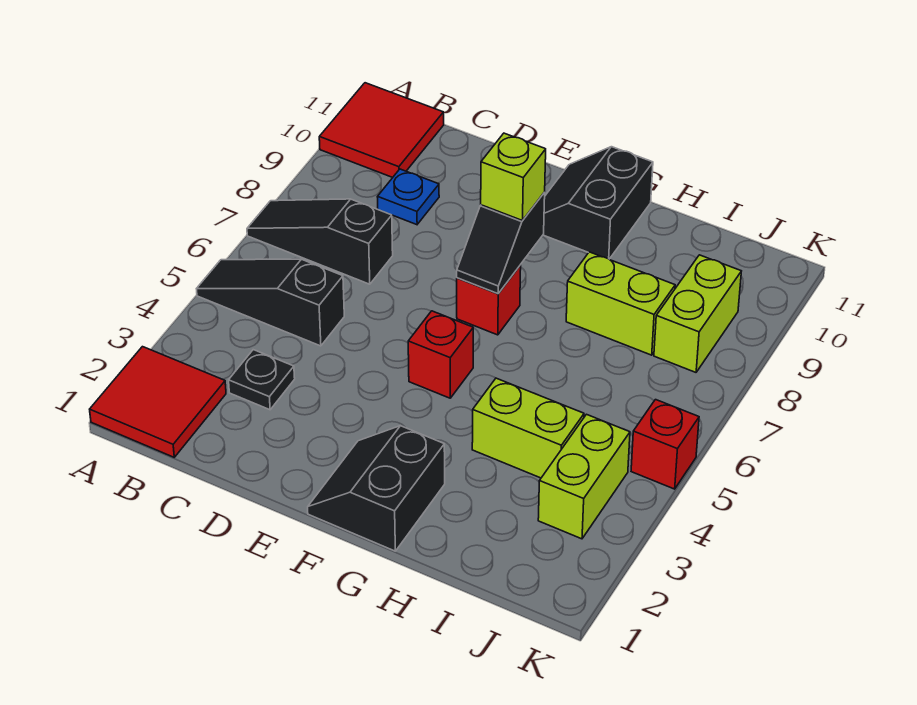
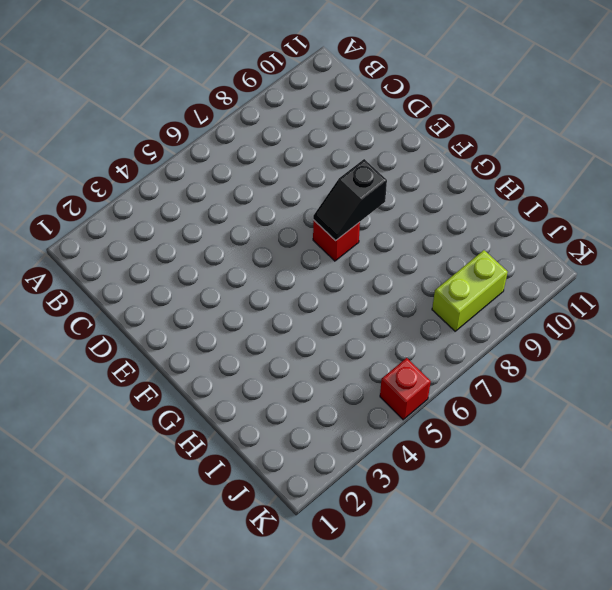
none -> red 2x2 tile [90,347,226,457]
none -> black 1x3 slope [197,259,344,346]
none -> black 1x3 slope [247,199,393,284]

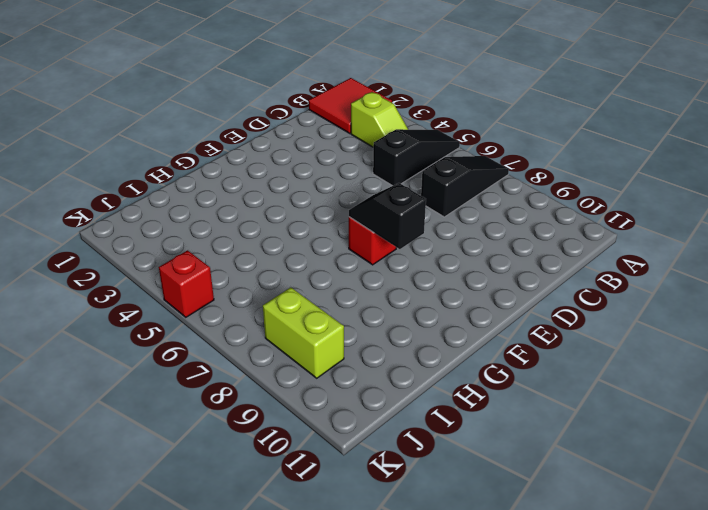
lime 1x2 slope [351,92,408,147] -> none
none -> red 2x2 tile [319,83,444,177]
none -> black 1x1 plate [229,350,295,410]
none -> blue 1x1 plate [377,169,439,225]

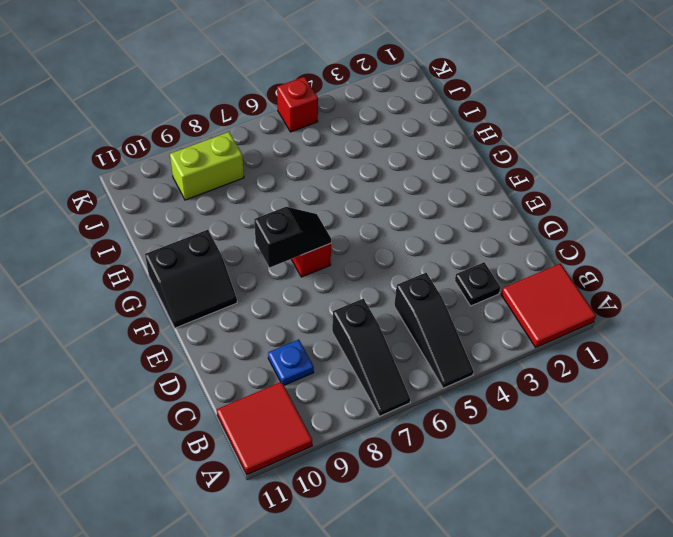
none -> black 2x2 slope [308,426,445,551]
none -> red 1x1 brick [408,311,473,398]
none -> lime 1x2 brick [472,378,584,478]

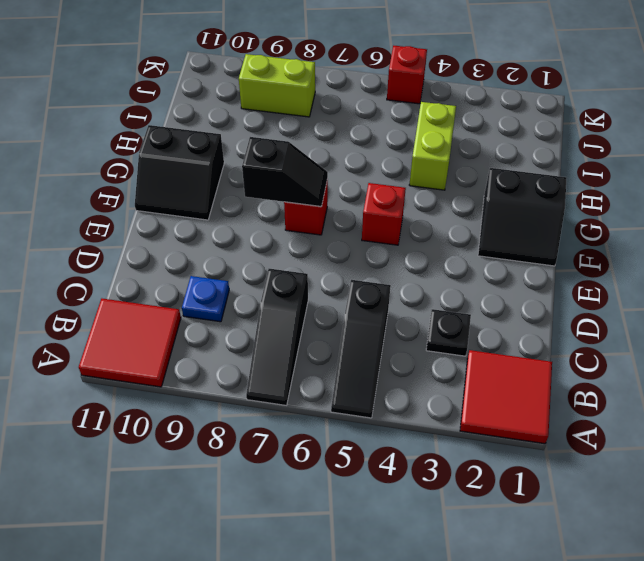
none -> lime 1x2 brick [566,252,675,355]
none -> lime 1x2 brick [538,414,630,539]
none -> lime 1x1 brick [481,133,546,221]

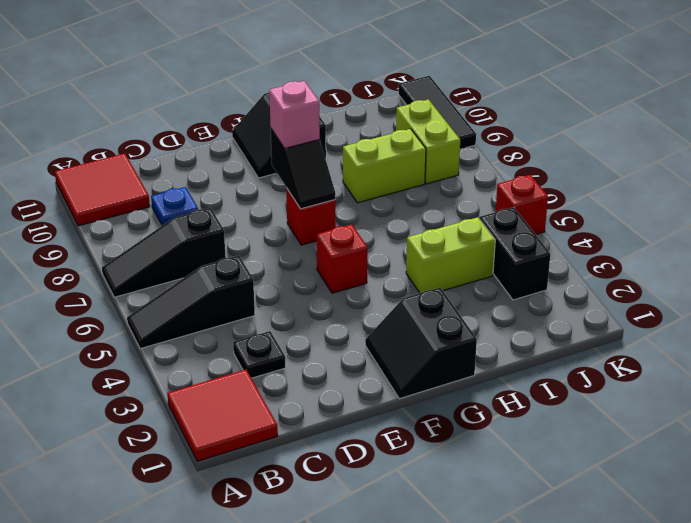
pink 1x1 brick [269,81,320,148] -> lime 1x1 brick [481,133,546,221]
black 1x2 brick [480,207,550,300] -> lime 1x2 brick [538,414,630,539]
black 1x3 tile [399,76,476,149] -> none

